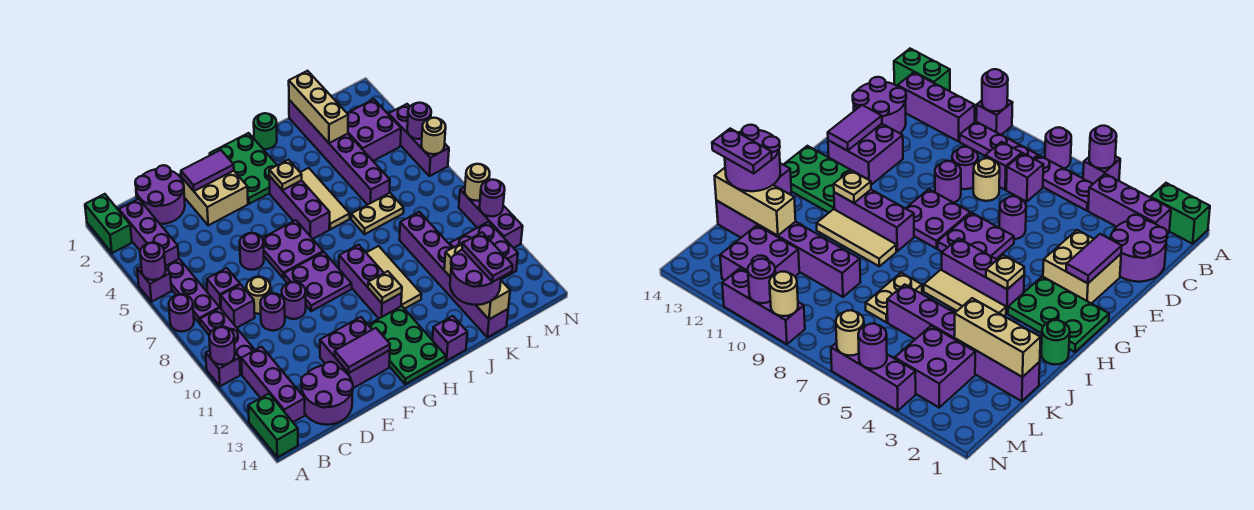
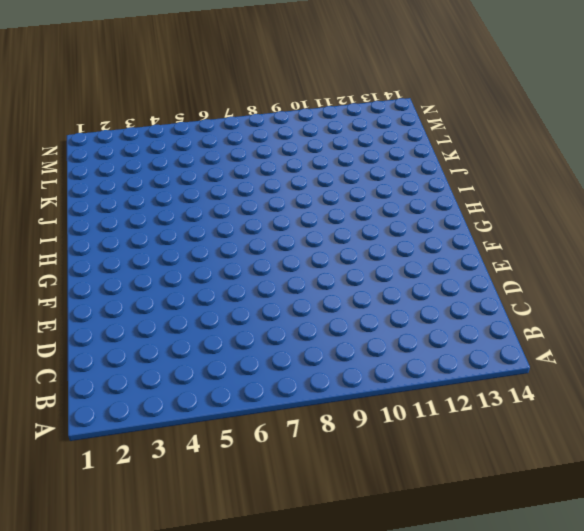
none -> green 1x2 brick [85,194,132,253]
none -> purple 1x1 brick [137,267,172,302]
none -> purple 1x1 round brick [169,294,194,332]
none -> purple 1x1 brick [206,350,240,386]

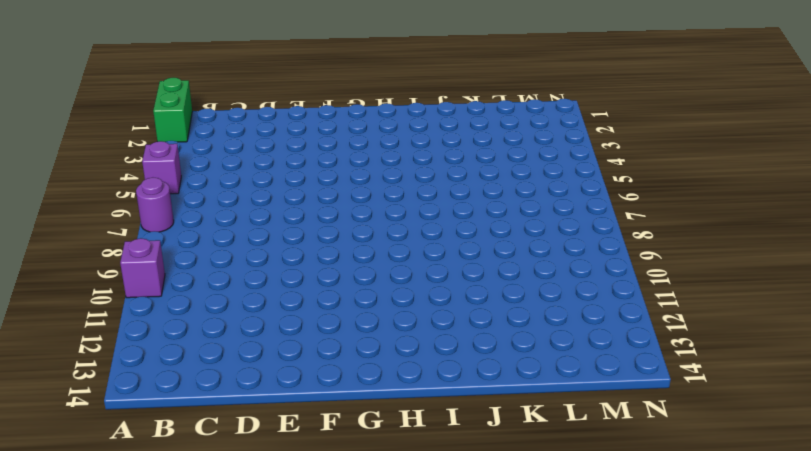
none -> green 1x2 brick [248,394,298,457]
none -> purple 1x3 brick [119,199,179,266]
none -> purple 1x3 plate [165,259,220,323]
none -> purple 1x3 plate [200,308,255,375]

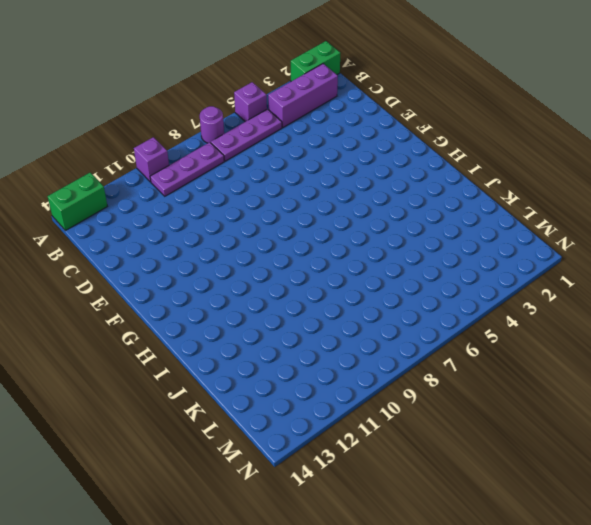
none -> purple 1x3 brick [241,347,305,422]
none -> purple 2x2 round brick [135,165,185,224]
none -> purple 1x1 brick [207,268,240,308]
none -> purple 1x1 brick [221,284,255,328]

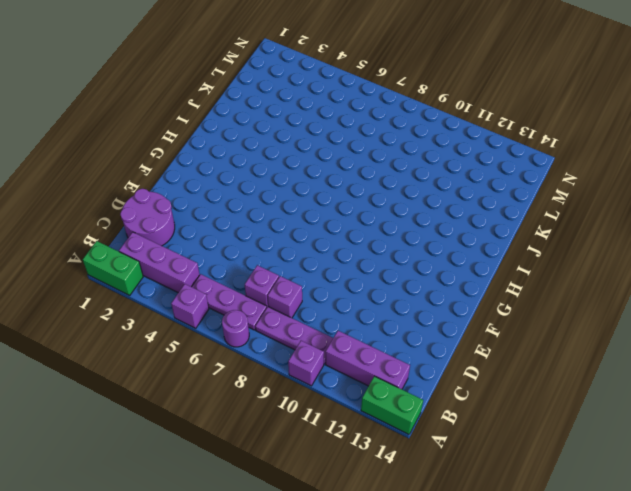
none -> purple 2x2 round brick [301,362,353,425]
none -> tan 1x1 round brick [246,277,271,314]
none -> purple 1x1 round brick [260,293,285,331]
none -> tan 2x2 brick [181,171,248,225]

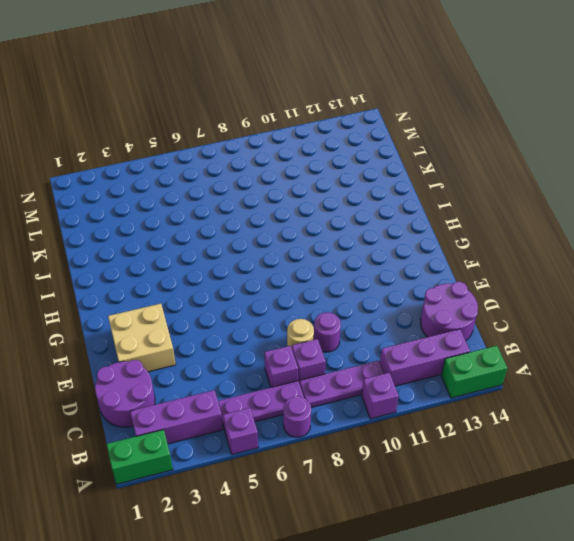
none -> purple 1x1 round brick [240,233,264,270]
none -> purple 1x1 round brick [282,282,306,319]
none -> purple 2x2 brick [320,317,390,388]
none -> purple 2x2 plate [262,220,323,278]

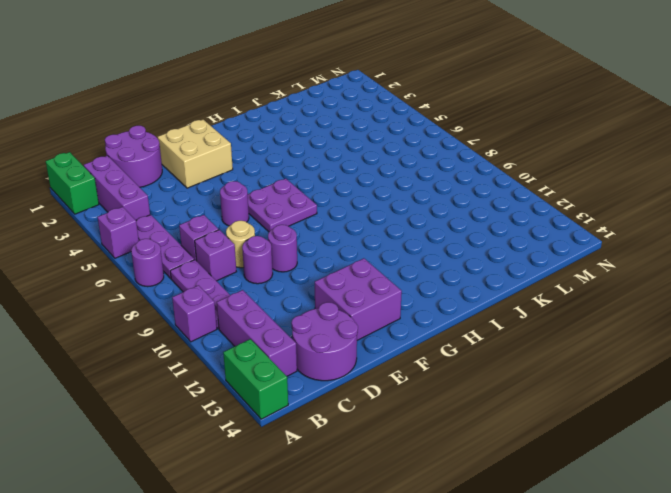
none -> purple 2x2 plate [284,252,352,311]
none -> green 2x3 plate [210,133,277,204]
none -> green 2x3 plate [369,306,446,384]
none -> purple 1x3 brick [269,176,330,239]

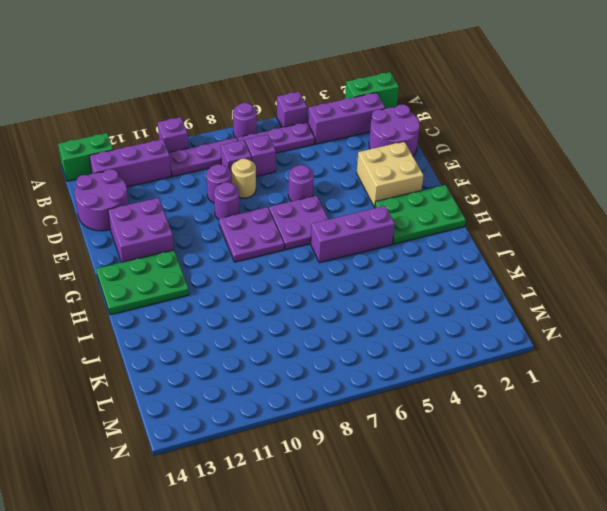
none -> purple 1x3 brick [339,245,402,319]
none -> green 1x1 round brick [254,113,277,149]
none -> tan 1x3 tile [300,168,350,229]
none -> tan 1x3 tile [366,246,422,309]

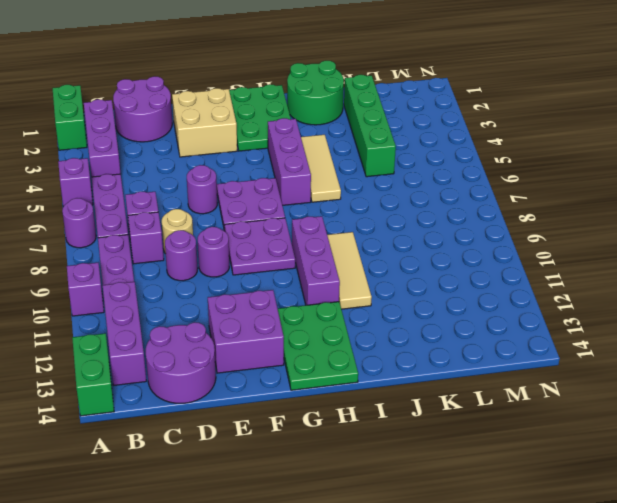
green 2x2 round brick [287,61,344,125] -> green 1x1 round brick [254,113,277,149]
green 1x4 brick [344,75,396,177] -> purple 1x6 brick [289,100,390,205]
none -> purple 1x1 brick [432,316,467,361]
none -> tan 1x2 plate [351,193,404,234]
none -> purple 1x6 brick [399,212,508,337]
none -> purple 2x2 brick [347,99,401,161]

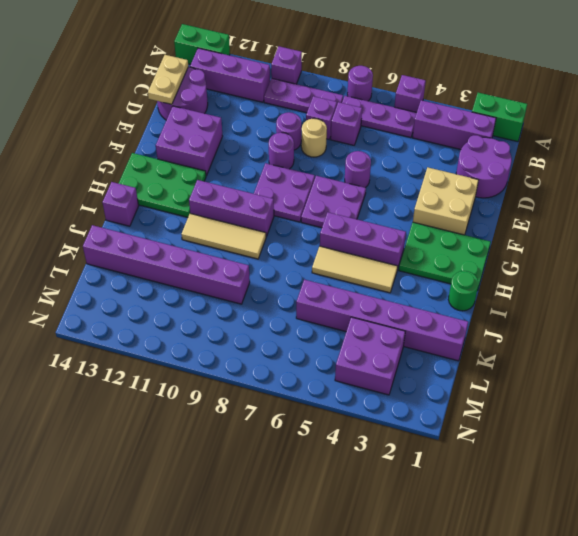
tan 1x2 plate [148,55,188,104] -> tan 1x2 plate moved to [351,193,404,234]
none -> purple 2x2 brick [450,222,518,279]
none -> purple 1x3 brick [389,104,449,176]
none -> purple 1x3 brick [459,187,523,248]
none -> purple 1x1 round brick [140,243,166,280]

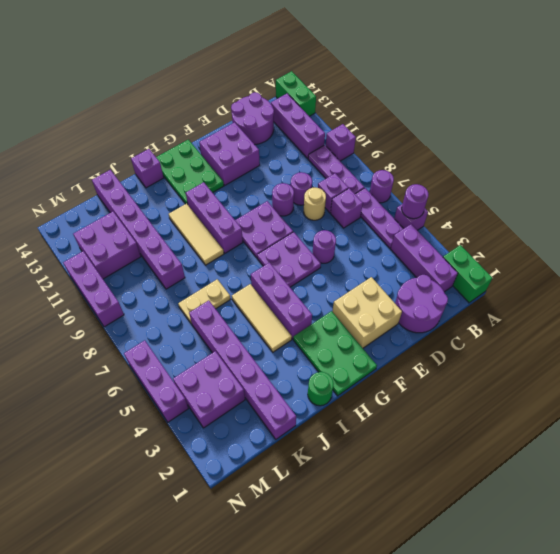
none -> purple 1x1 round brick [209,327,235,365]
none -> purple 1x2 tile [181,150,234,191]
none -> purple 1x2 tile [335,328,390,373]
none -> tan 1x1 plate [269,160,302,190]

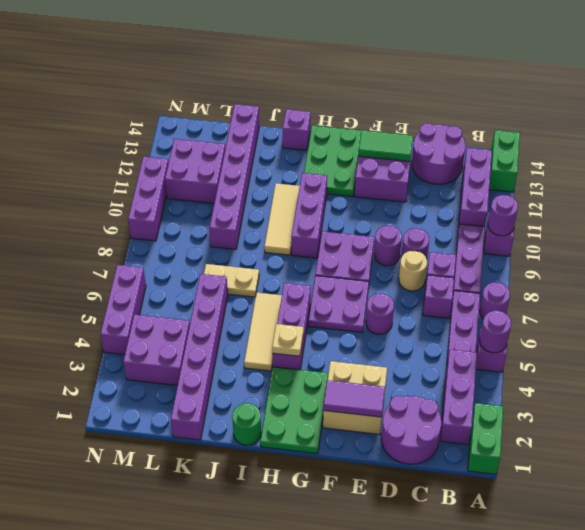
green 1x2 tile [358,130,413,161] -> purple 1x2 tile [335,328,390,373]
none -> tan 1x1 plate [368,271,402,303]
none -> tan 1x3 brick [289,71,348,143]
none -> tan 1x3 brick [444,241,510,319]
none -> purple 1x1 round brick [407,103,431,139]

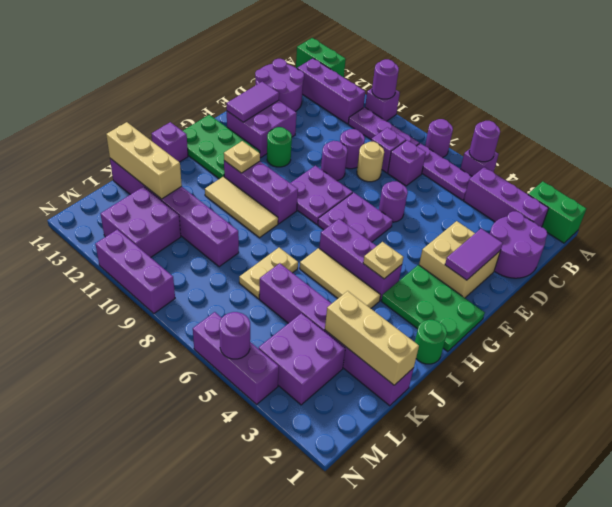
green 1x1 round brick [267,127,292,167] -> none
none -> tan 1x1 round brick [421,118,446,154]
none -> tan 1x1 round brick [465,164,490,201]
none -> purple 1x1 round brick [480,180,505,216]
none -> purple 2x2 round brick [450,250,501,305]

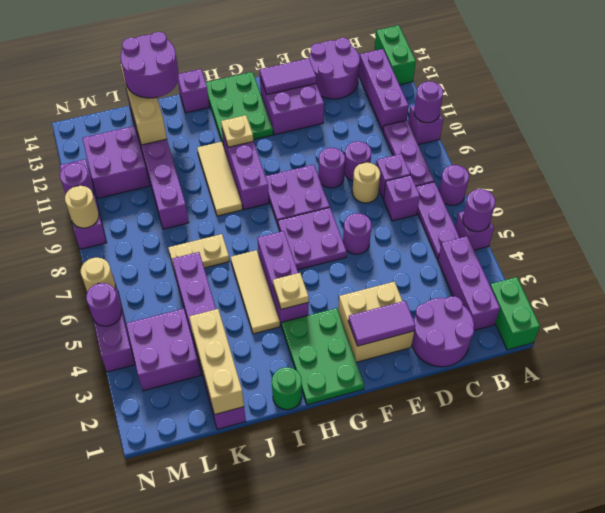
none -> purple 1x2 plate [462,232,513,282]

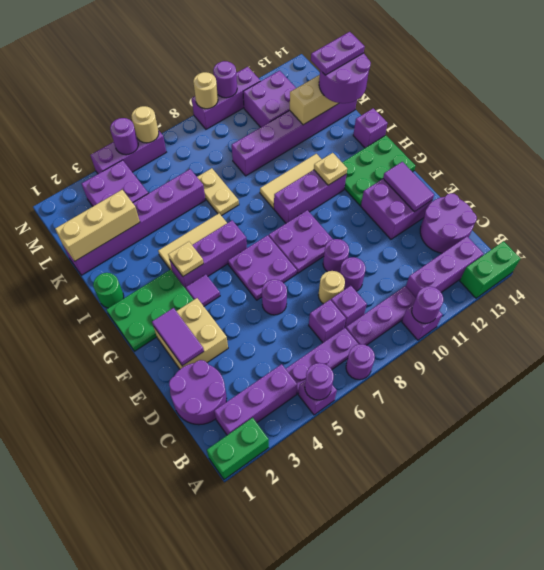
purple 1x1 tile [186,274,220,306] -> none

